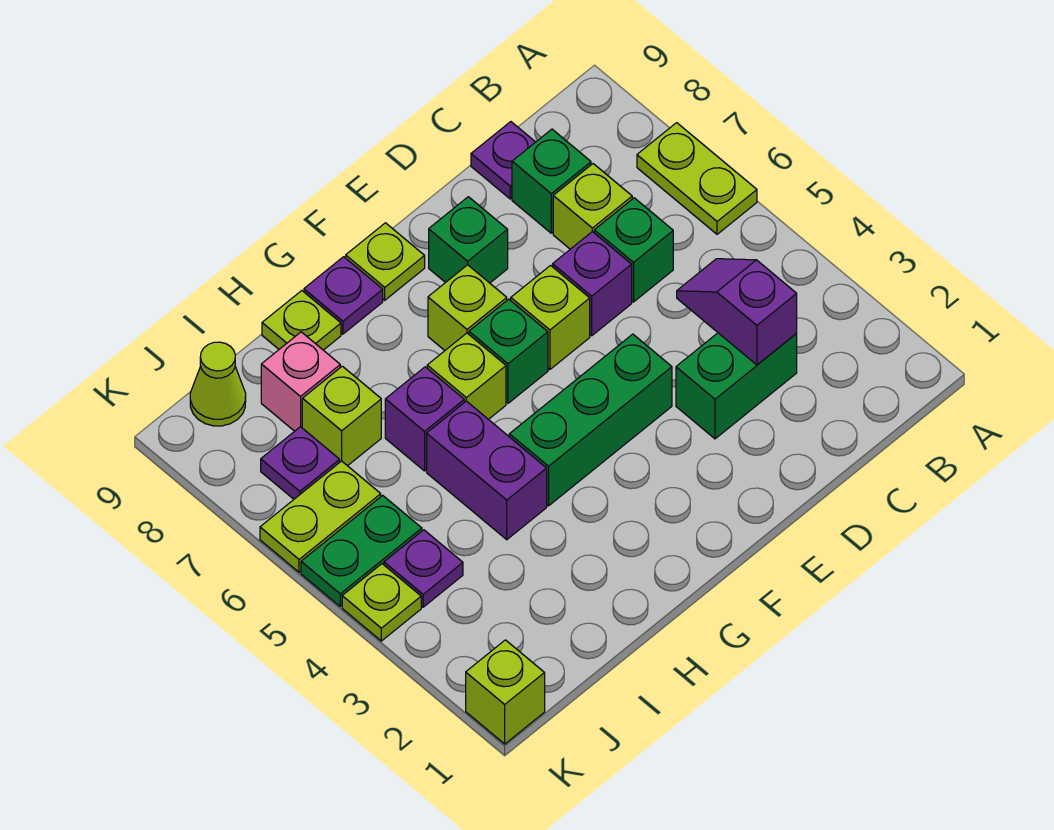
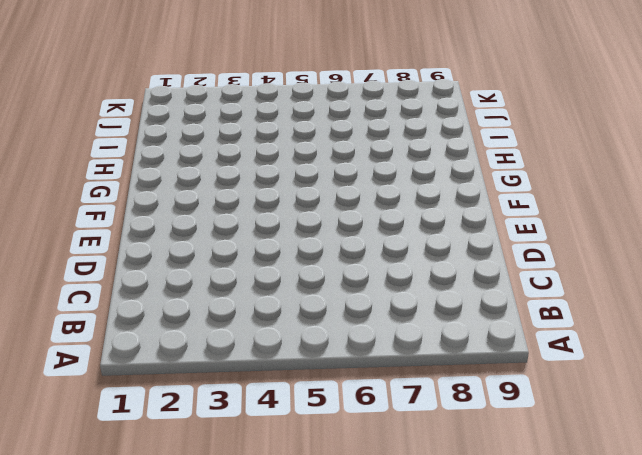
none -> lime 1x2 plate [637,123,757,234]
none -> green 1x2 brick [676,333,797,439]
none -> green 1x1 brick [594,198,673,302]

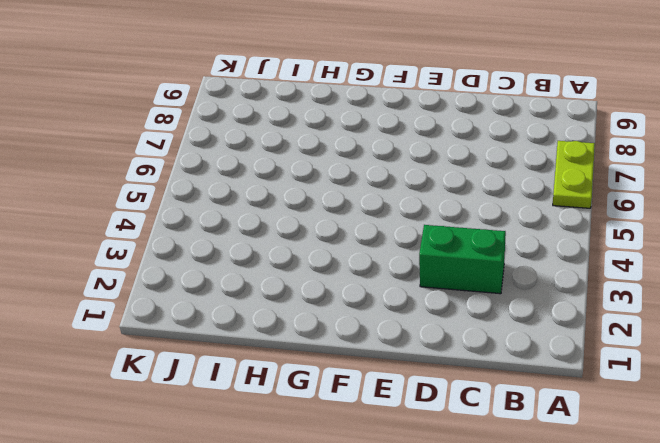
none -> green 1x1 brick [594,198,673,302]
none -> lime 1x1 brick [553,164,632,249]
none -> green 1x1 brick [512,129,591,233]

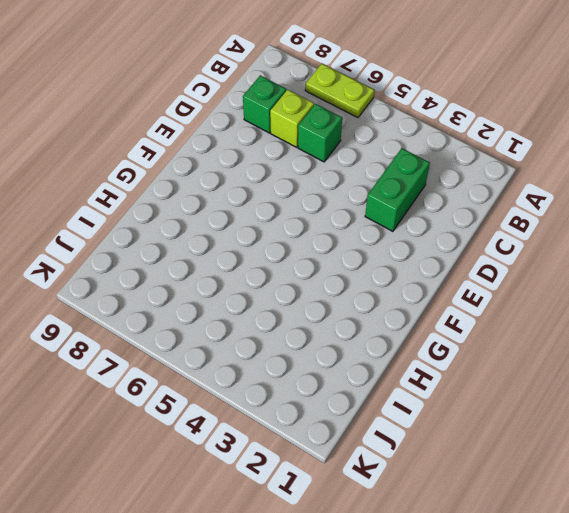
none -> purple 1x1 plate [471,122,535,199]
none -> purple 1x1 brick [553,232,632,336]
none -> green 1x3 brick [509,334,672,506]

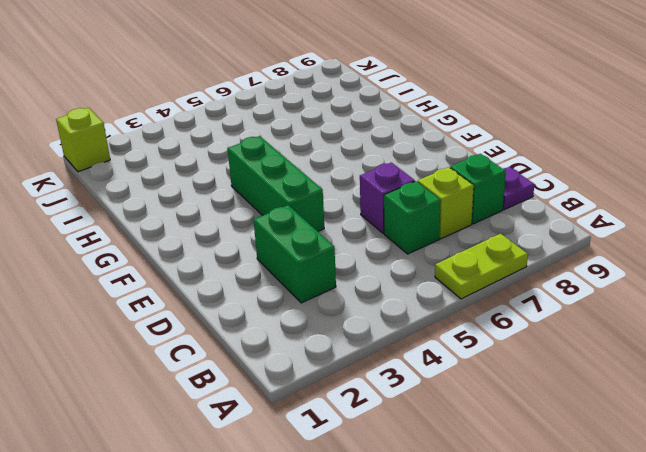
none -> lime 1x1 brick [511,265,590,369]
none -> green 1x1 brick [429,197,508,283]
none -> green 1x1 brick [469,299,548,403]

